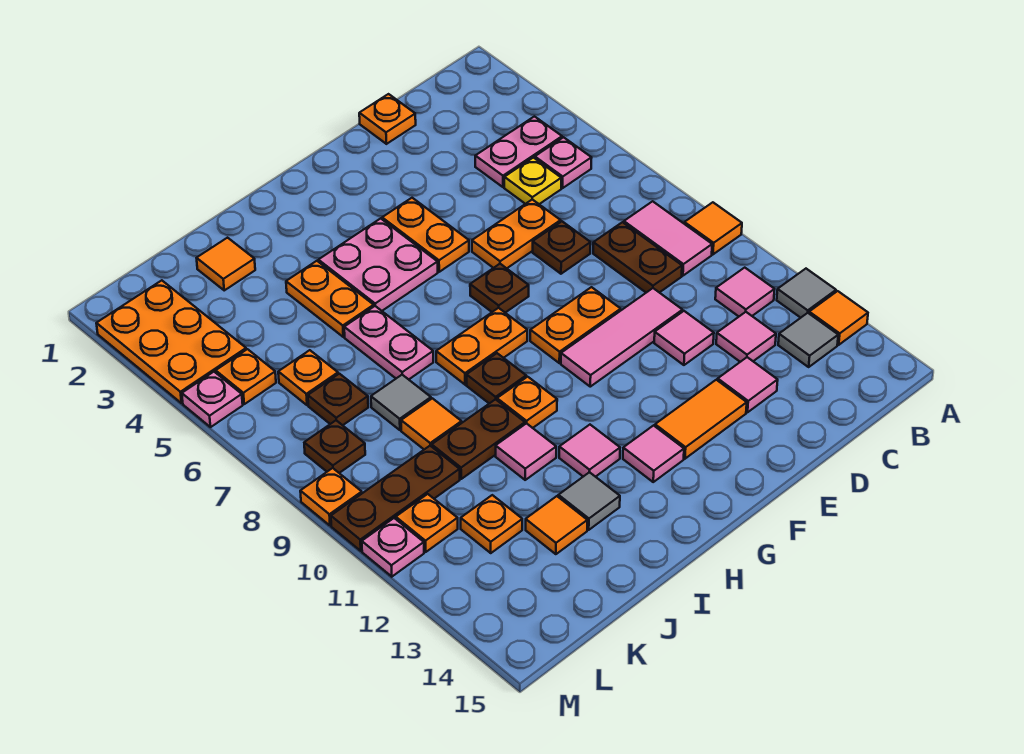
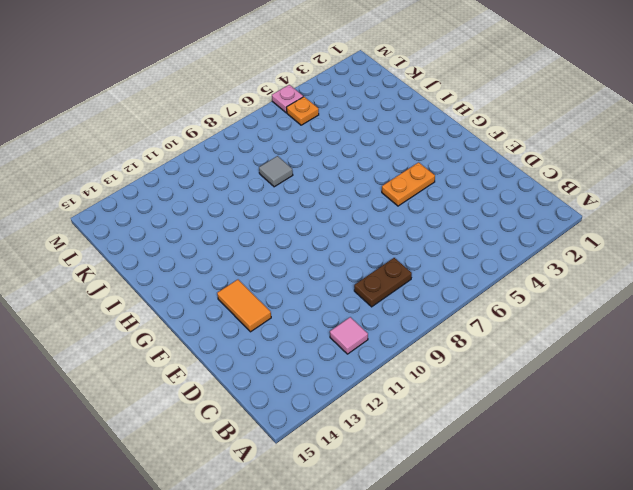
none -> orange 1x1 tile [684,202,742,254]
none -> grey 1x1 tile [777,269,836,318]
none -> orange 1x1 tile [809,291,868,345]
none -> pink 1x2 plate [475,116,562,187]

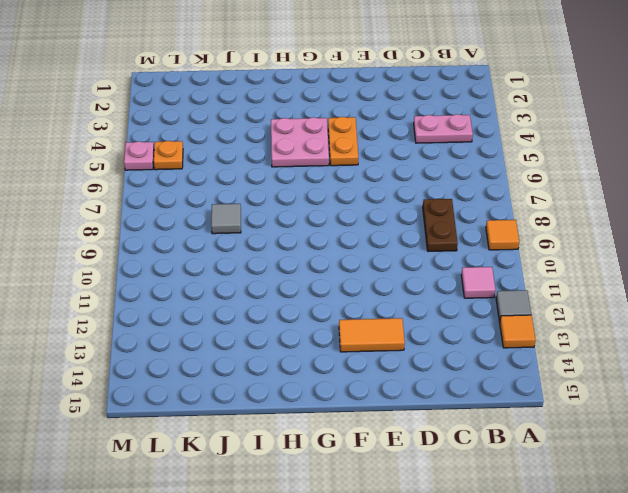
none -> pink 1x1 plate [535,137,592,188]
none -> pink 1x2 tile [624,201,712,276]
none -> grey 1x1 tile [778,313,838,367]
none -> yellow 1x1 plate [504,158,561,204]

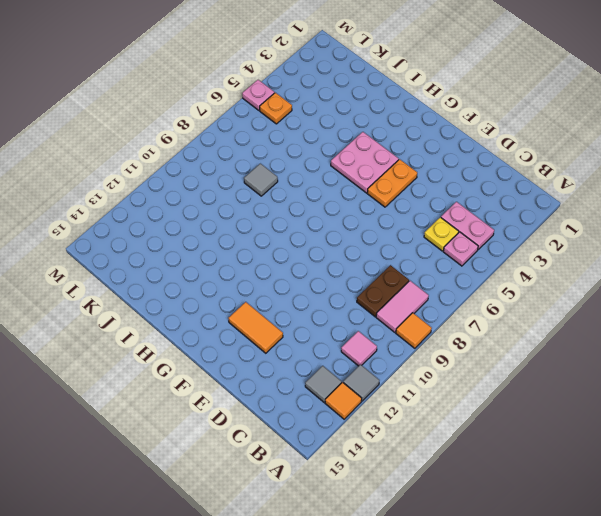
none -> pink 1x1 tile [716,312,776,362]
none -> orange 1x1 plate [359,94,416,144]
none -> orange 1x2 plate [472,199,561,268]
none -> brown 1x1 plate [533,221,591,274]

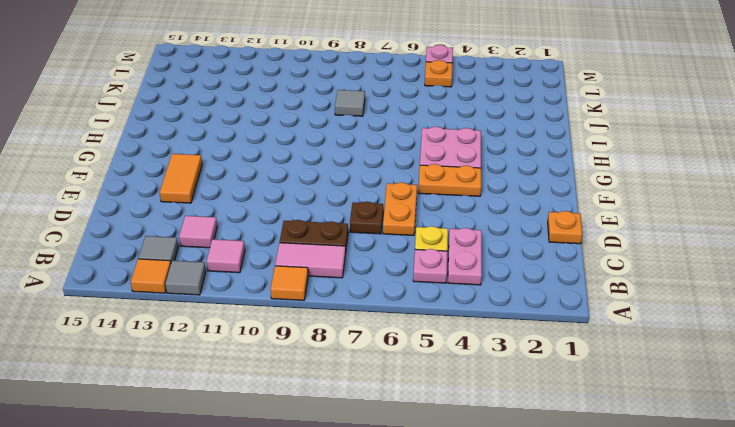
none -> pink 1x3 tile [561,288,683,387]
none -> pink 1x1 tile [654,311,714,365]
none -> pink 1x1 tile [718,357,778,412]
none -> orange 1x2 plate [530,287,621,363]

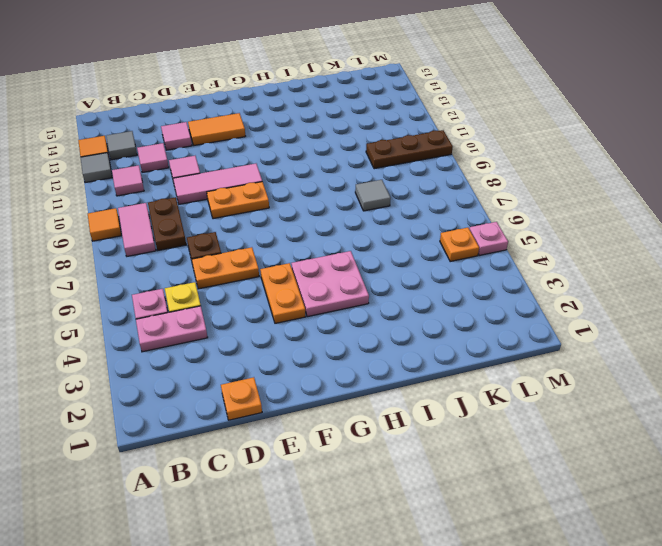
none -> brown 1x1 plate [470,264,529,313]
none -> orange 1x2 plate [436,308,527,385]
none -> pink 1x1 tile [623,426,684,482]
none -> brown 1x1 plate [466,353,526,404]

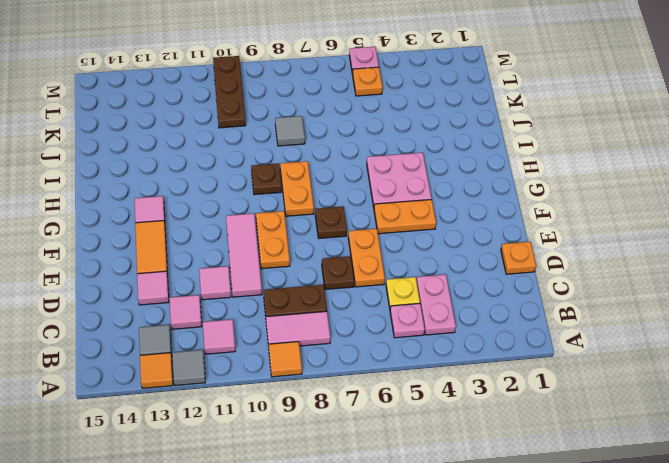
none -> orange 1x1 plate [497,377,557,428]
none -> pink 1x1 tile [559,425,620,477]
none -> orange 1x2 plate [286,261,374,337]
none -> pink 1x2 plate [344,306,433,379]

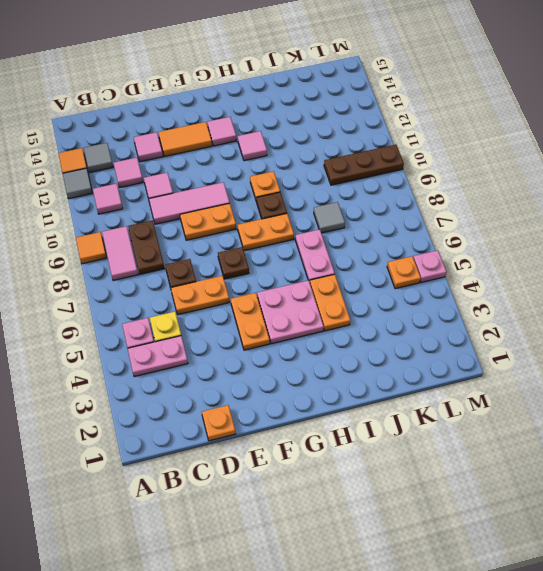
none -> brown 1x2 plate [432,399,525,479]
none -> pink 1x1 tile [496,423,556,480]
none -> grey 1x1 tile [558,472,620,530]
none -> orange 1x1 tile [197,238,255,290]

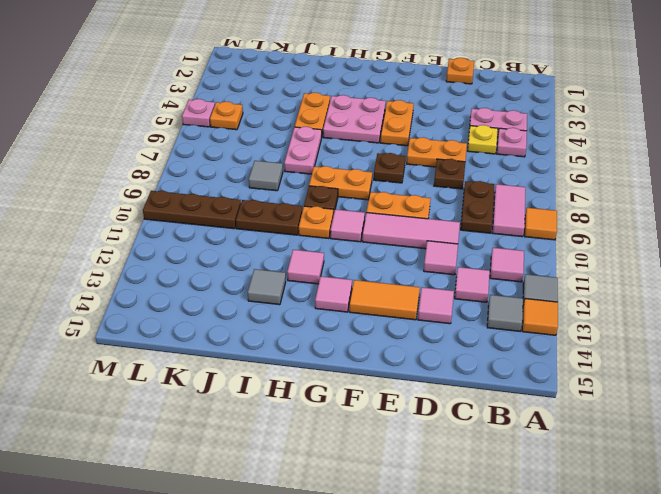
pink 1x1 tile [330,209,365,242] -> pink 1x1 tile moved to [496,423,556,480]
none -> orange 1x1 tile [197,238,255,290]
none -> orange 1x1 tile [401,398,462,449]
none -> orange 1x1 tile [526,496,587,554]
none -> orange 1x1 plate [278,350,338,405]

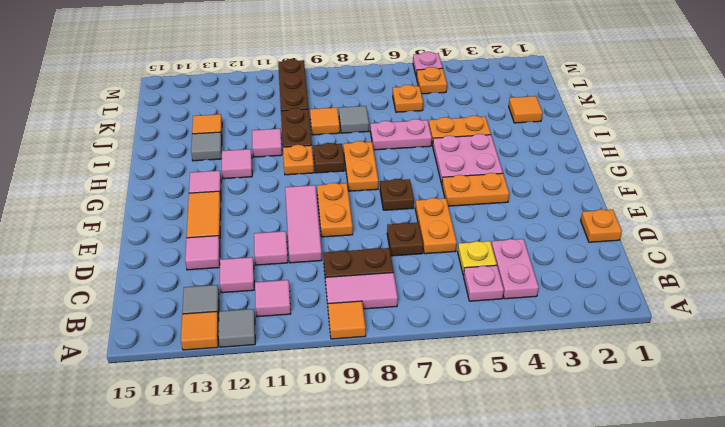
none -> brown 1x1 plate [308,374,368,425]
none -> orange 1x1 plate [461,495,522,553]
none -> orange 2x3 plate [96,280,246,403]
none -> brown 1x1 plate [304,420,365,473]

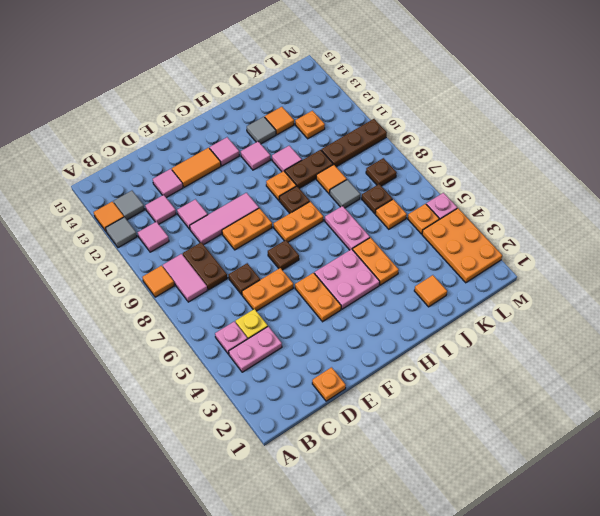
none -> orange 1x1 plate [396,494,458,552]
none -> orange 1x1 plate [300,468,362,526]
none -> pink 1x1 plate [362,518,424,577]

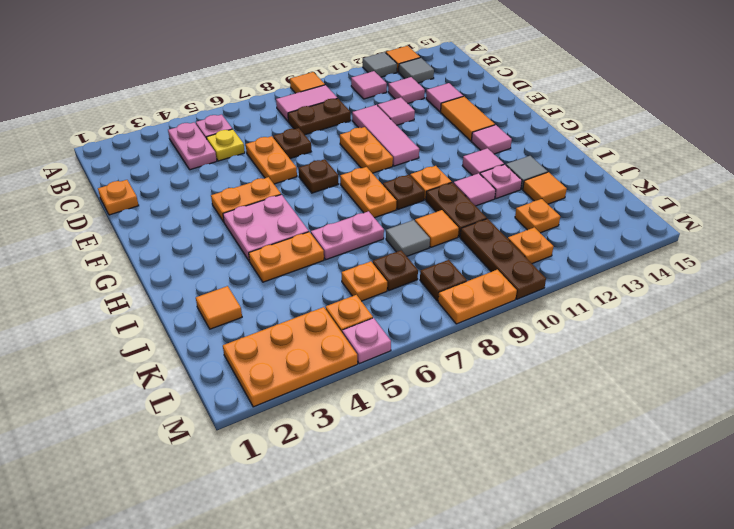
pink 1x1 plate [480,164,522,199] -> pink 1x1 plate moved to [362,518,424,577]
orange 1x2 plate [438,270,517,324] -> orange 1x1 plate [300,468,362,526]

